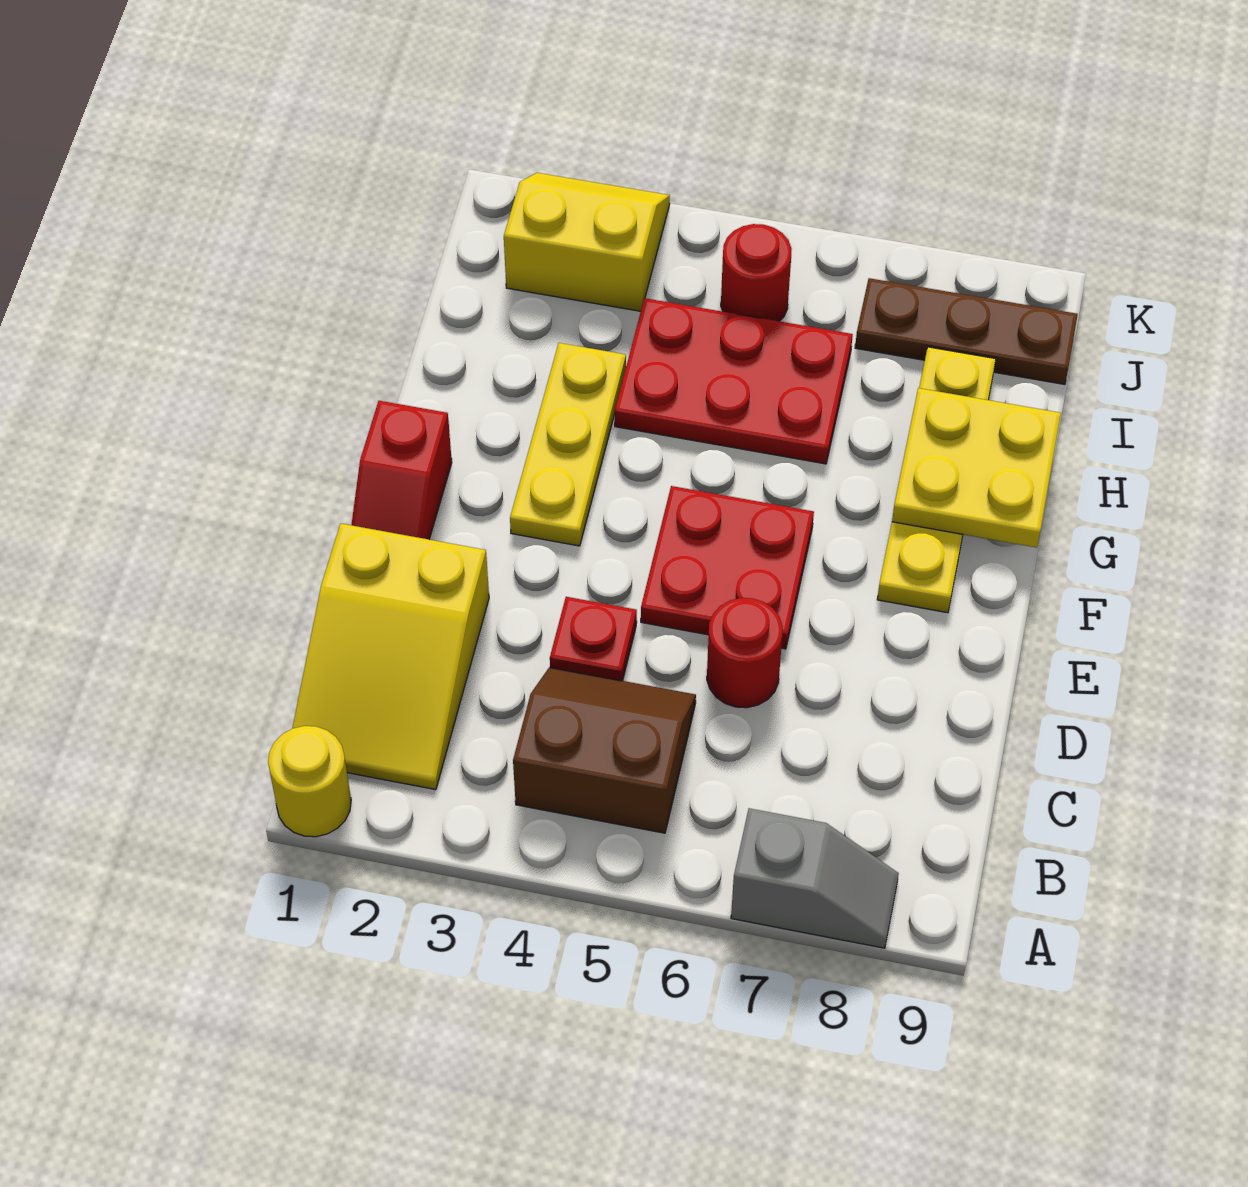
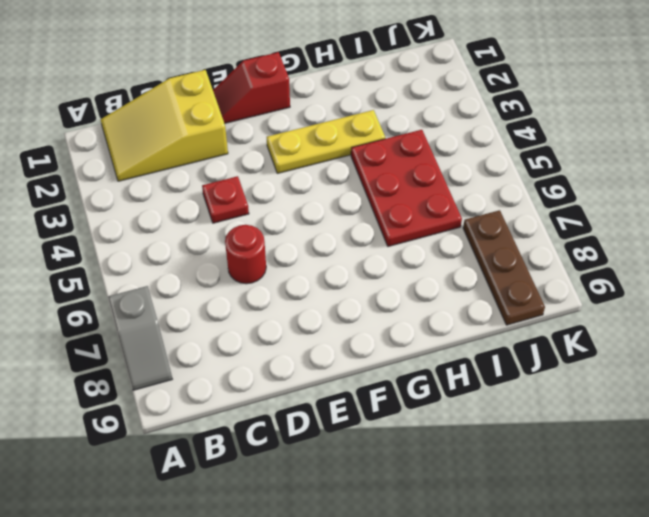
none -> yellow 1x1 round brick [268,726,351,837]
none -> brown 2x2 slope [513,667,696,833]
none -> red 2x2 plate [641,486,814,649]

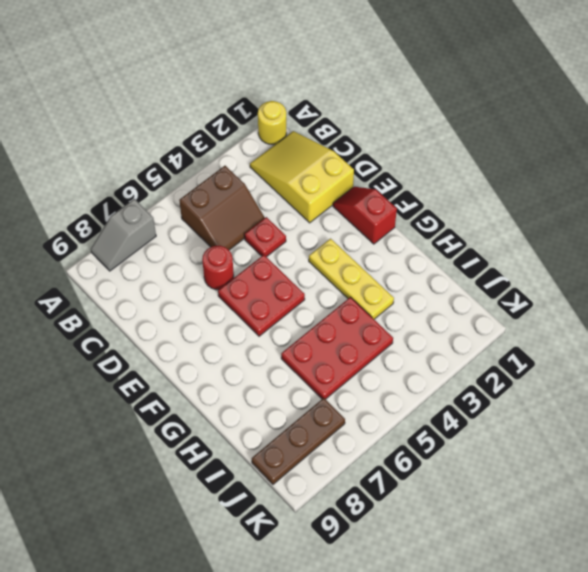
none -> yellow 1x4 plate [877,347,996,613]
none -> yellow 2x2 slope [504,173,670,311]
none -> red 1x1 round brick [721,224,792,321]

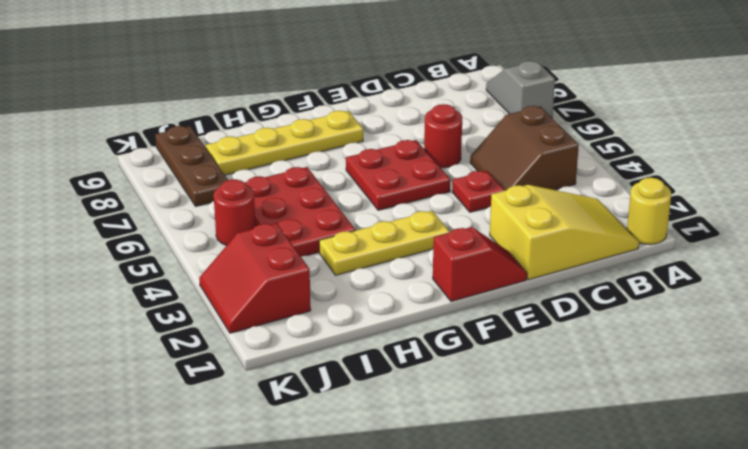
red 2x2 slope [199,223,311,333] -> yellow 2x2 slope [504,173,670,311]
none -> yellow 2x2 plate [892,388,1061,548]

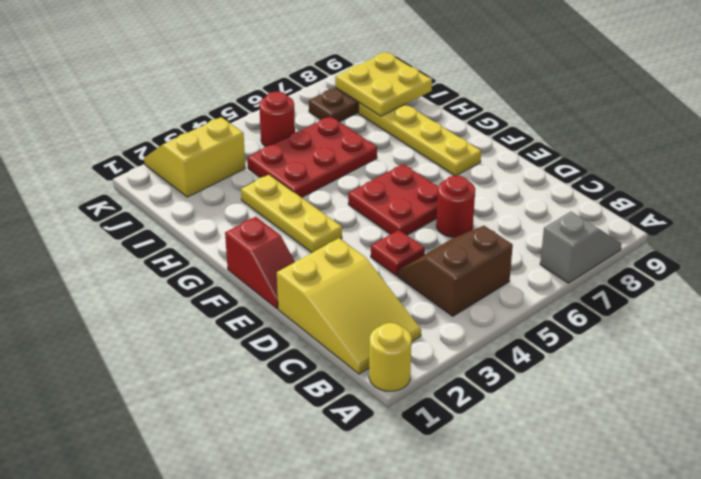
yellow 2x2 plate [335,52,432,116] -> yellow 2x2 plate moved to [892,388,1061,548]

